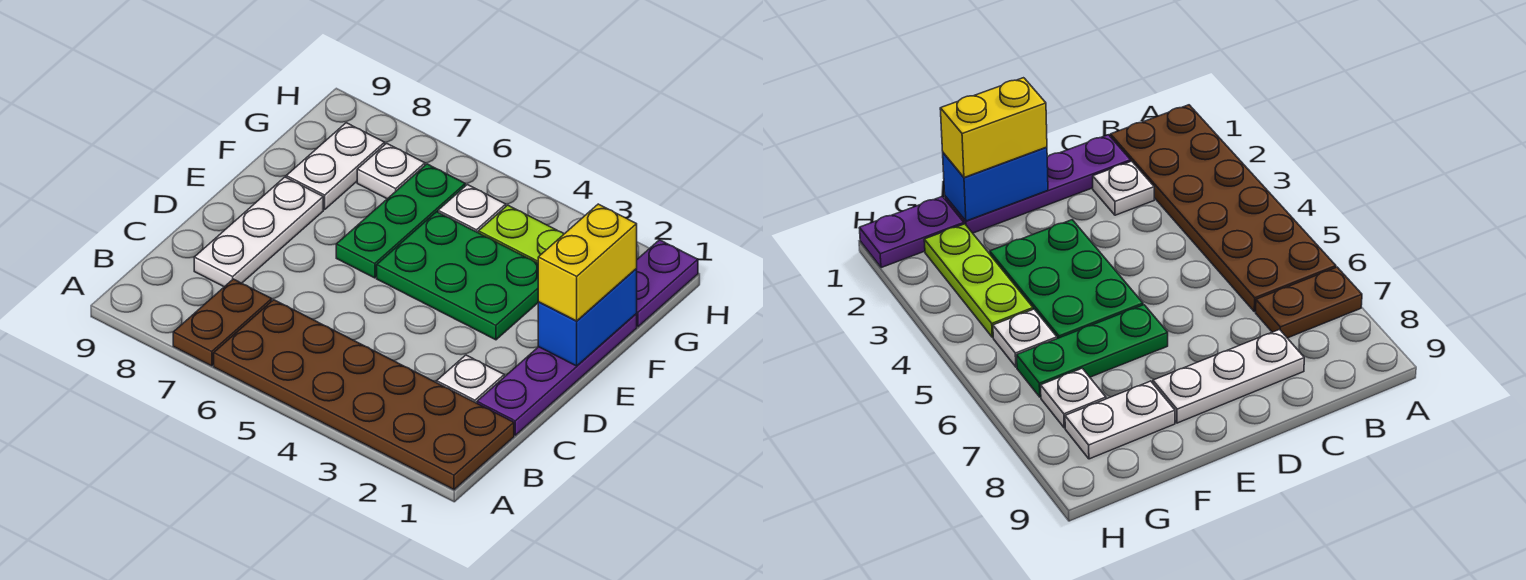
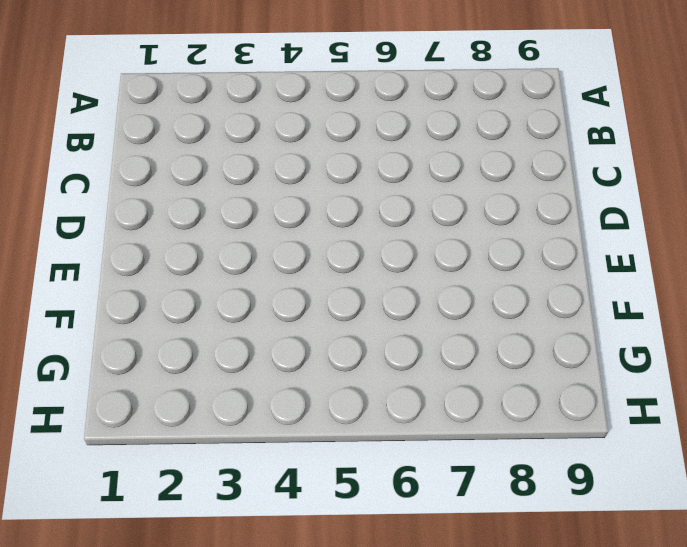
none -> brown 2x6 plate [214,300,514,490]
none -> brown 1x2 plate [173,279,272,366]
none -> purple 1x4 plate [477,314,637,435]

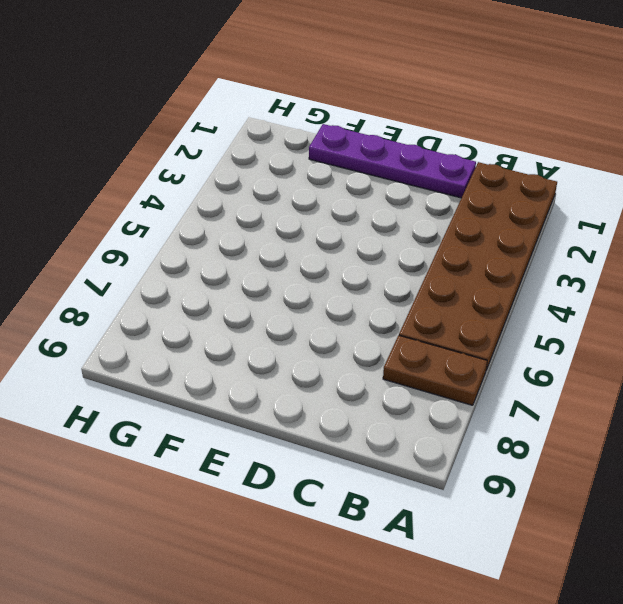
none -> white 1x1 plate [437,355,504,403]
none -> white 1x3 plate [194,177,323,287]
none -> green 2x3 plate [377,212,538,340]

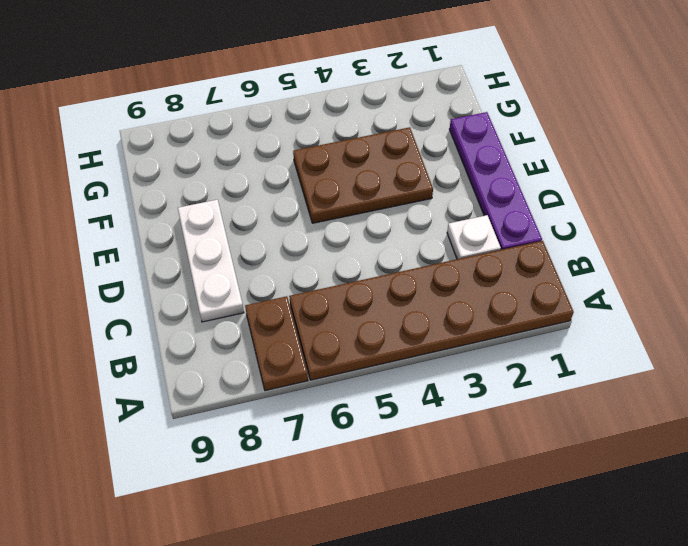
brown 2x3 plate [293,127,433,223] -> green 2x3 plate [377,212,538,340]
none -> green 1x3 plate [336,164,465,278]
none -> white 1x2 plate [286,123,385,209]
none -> purple 1x2 plate [636,240,698,327]

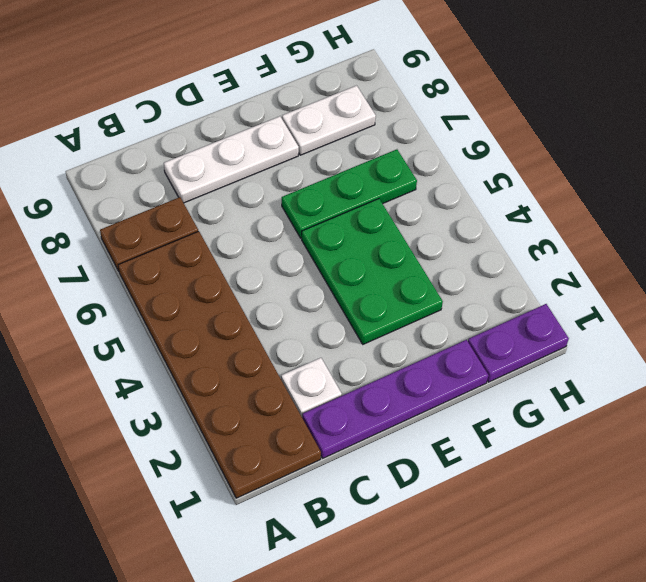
none -> lime 1x3 plate [478,205,564,263]
none -> white 1x1 plate [438,185,506,232]
none -> white 1x1 plate [357,143,425,199]

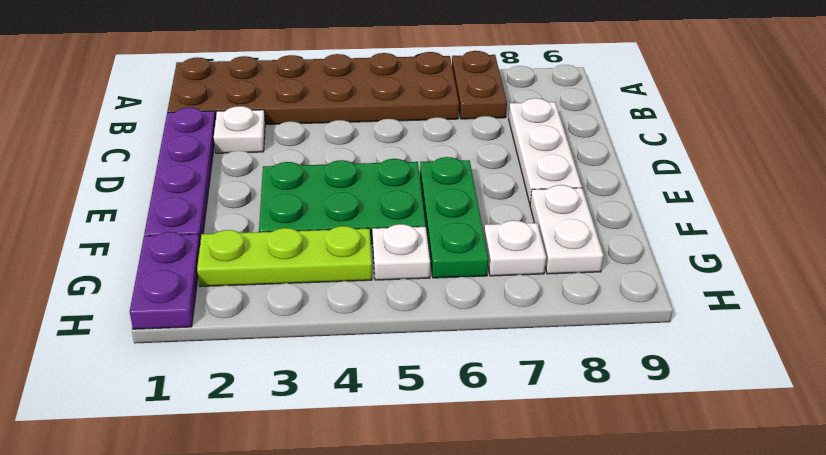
none -> blue 1x2 brick [538,269,637,366]
none -> yellow 1x2 brick [538,204,637,321]

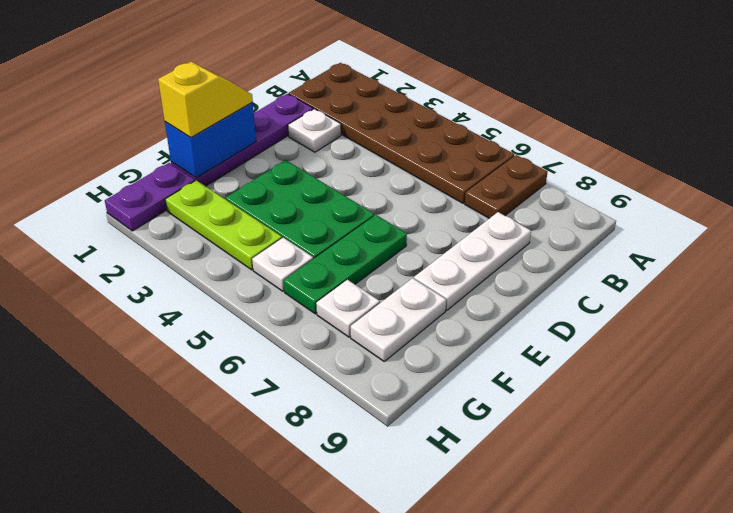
yellow 1x2 slope [158,62,253,138] -> yellow 1x2 brick [538,204,637,321]

